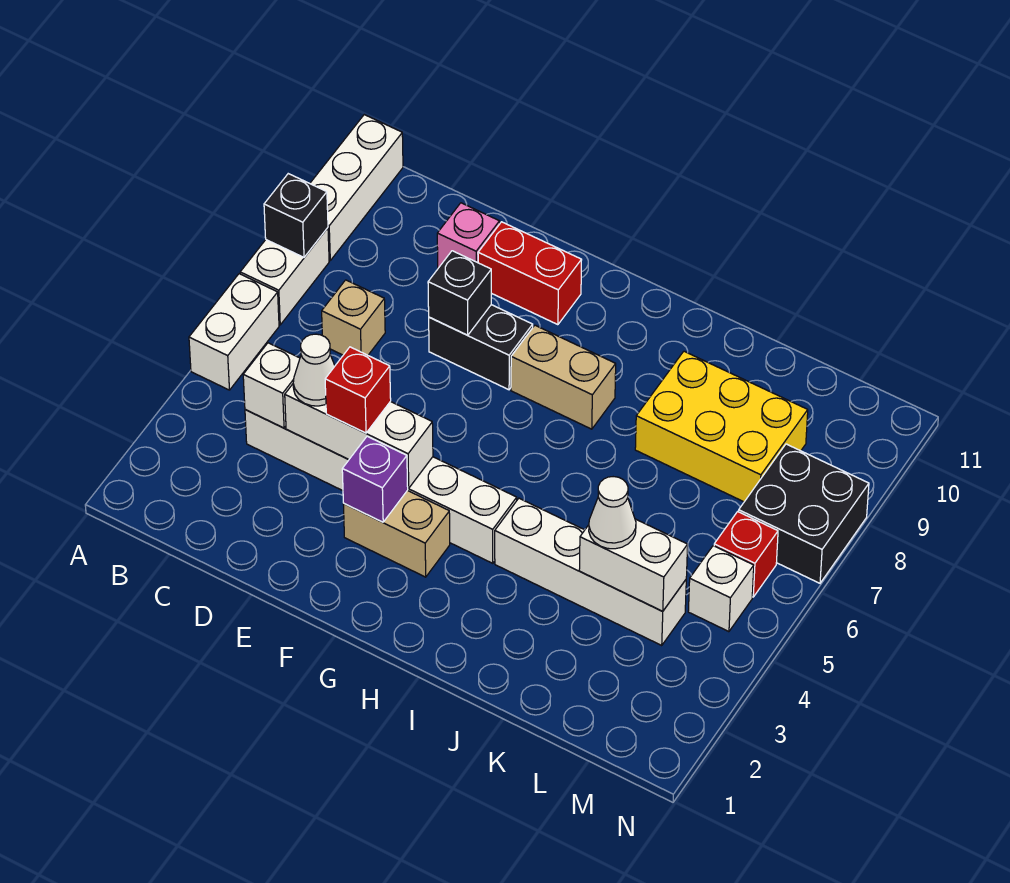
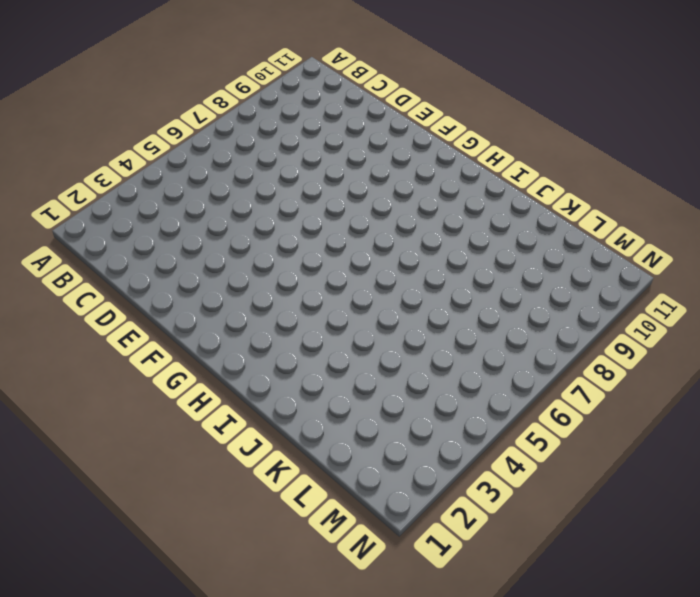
none -> white 1x2 brick [189,274,279,390]
none -> white 1x2 brick [240,228,329,325]
none -> white 1x3 brick [310,115,403,260]

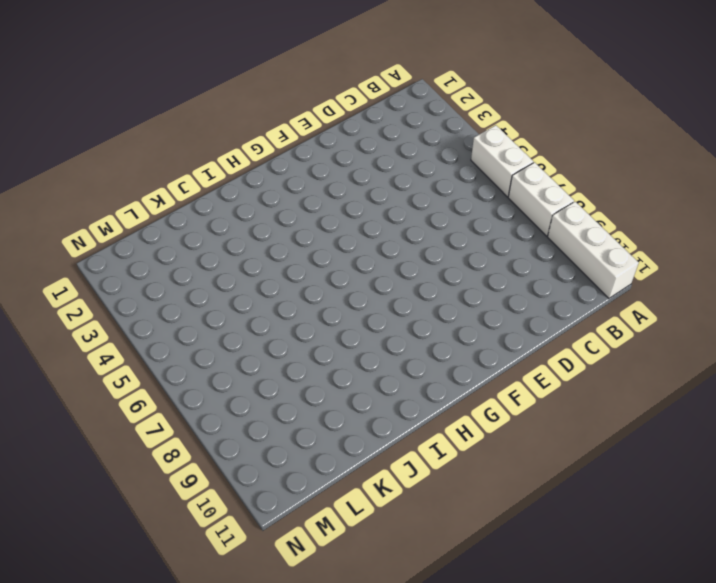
none -> white 1x6 brick [245,409,517,563]
none -> tan 1x1 brick [322,280,385,355]
none -> pink 1x1 brick [437,203,500,268]

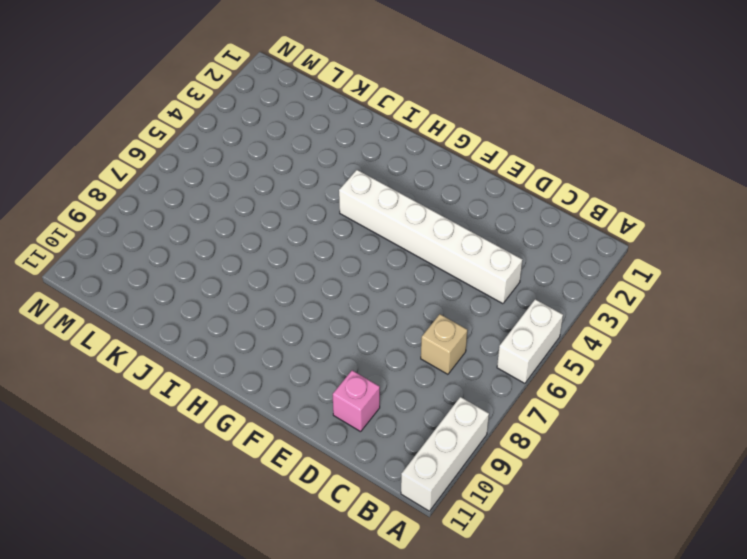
none -> white 1x2 brick [240,228,329,325]
none -> black 1x2 brick [429,305,533,390]
none -> red 1x2 brick [478,222,581,325]

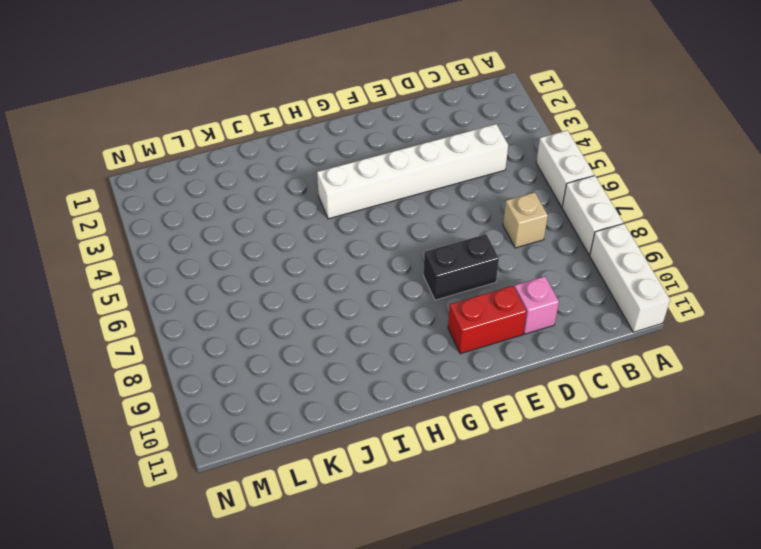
none -> tan 1x2 brick [343,490,450,577]
none -> tan 1x2 brick [511,325,616,429]
none -> white 1x4 brick [495,498,686,645]

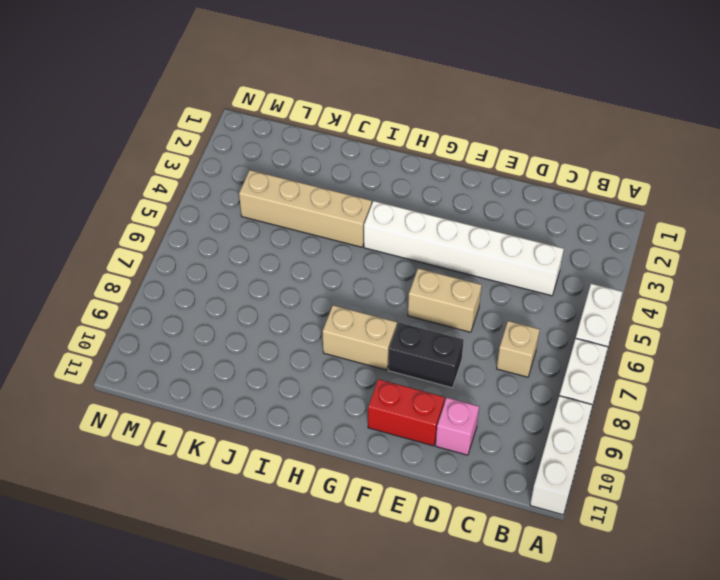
tan 1x2 brick [408,268,482,332] -> tan 1x2 brick moved to [343,490,450,577]
tan 1x4 brick [239,170,372,247] -> white 1x4 brick [495,498,686,645]
none -> yellow 2x3 brick [635,351,808,502]
none -> white 1x1 brick [688,546,754,632]
none -> red 1x1 brick [714,512,778,597]

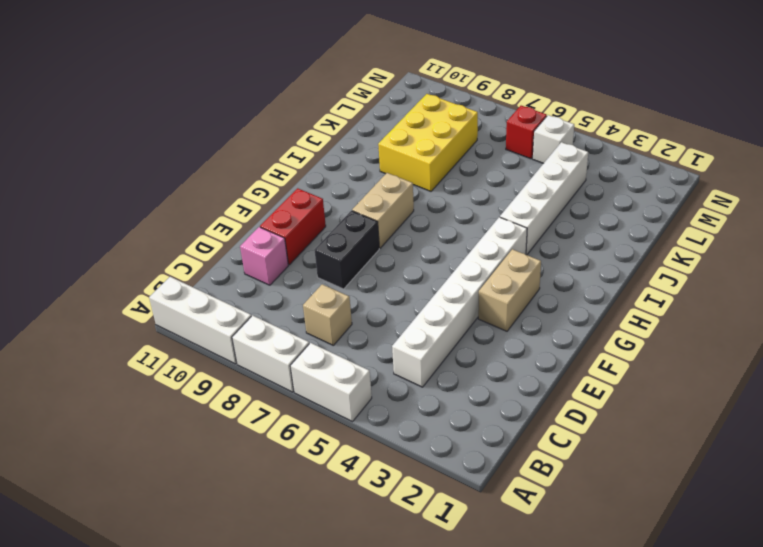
none -> black 2x2 brick [739,444,869,583]
none -> black 1x1 brick [264,174,328,257]
none -> white 1x1 brick [243,343,300,428]

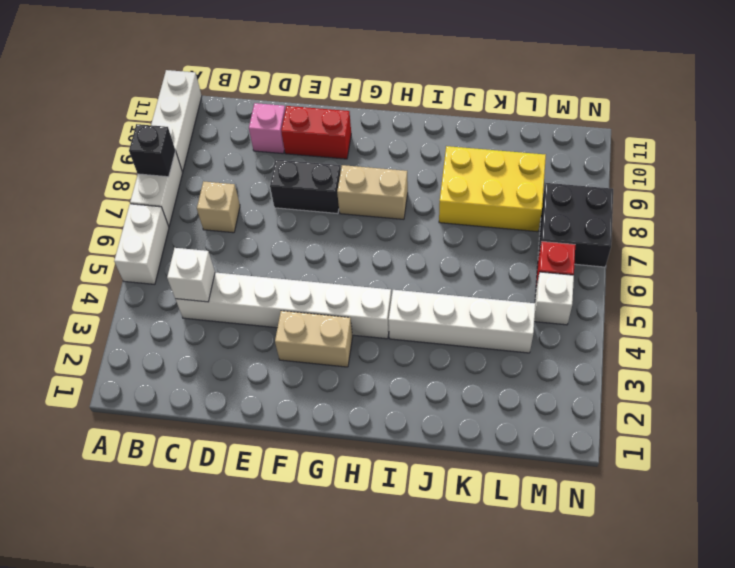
none -> white 1x3 brick [285,384,433,488]
none -> black 1x1 brick [428,251,491,335]
none -> purple 1x1 brick [342,436,408,522]

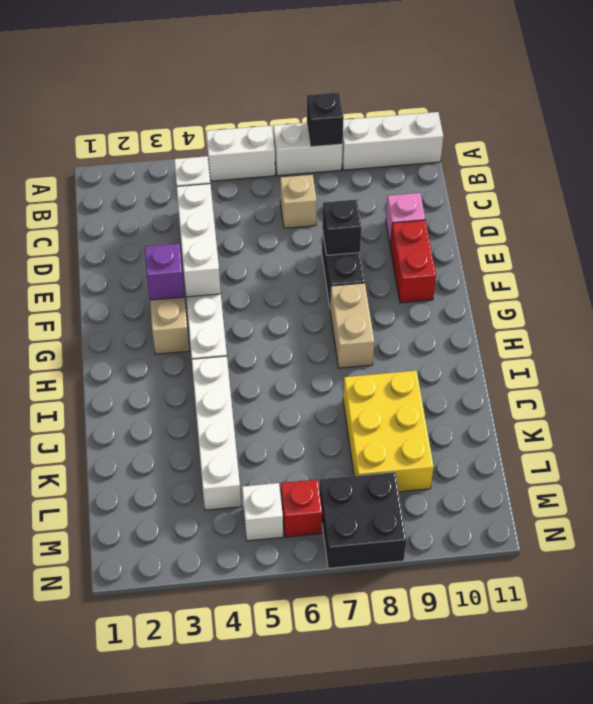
none -> white 1x2 brick [579,519,688,611]
none -> white 1x1 cone [293,334,335,406]
none -> red 1x1 brick [325,347,391,433]

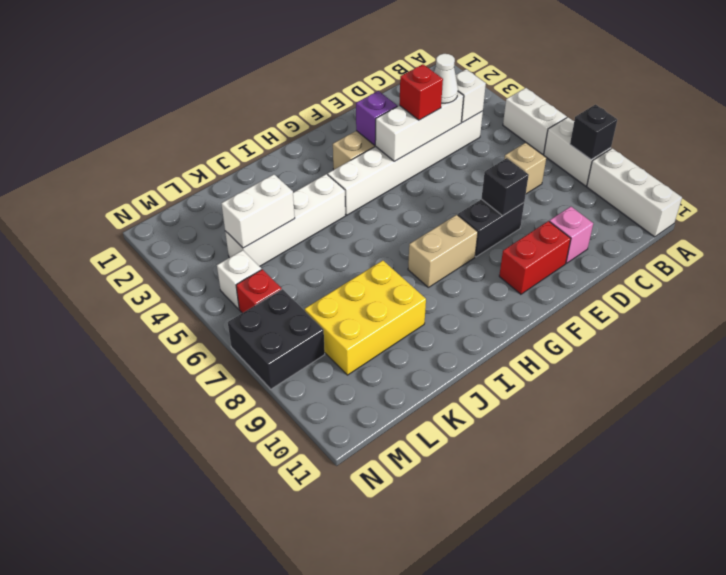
none -> white 1x1 cone [589,477,636,549]

